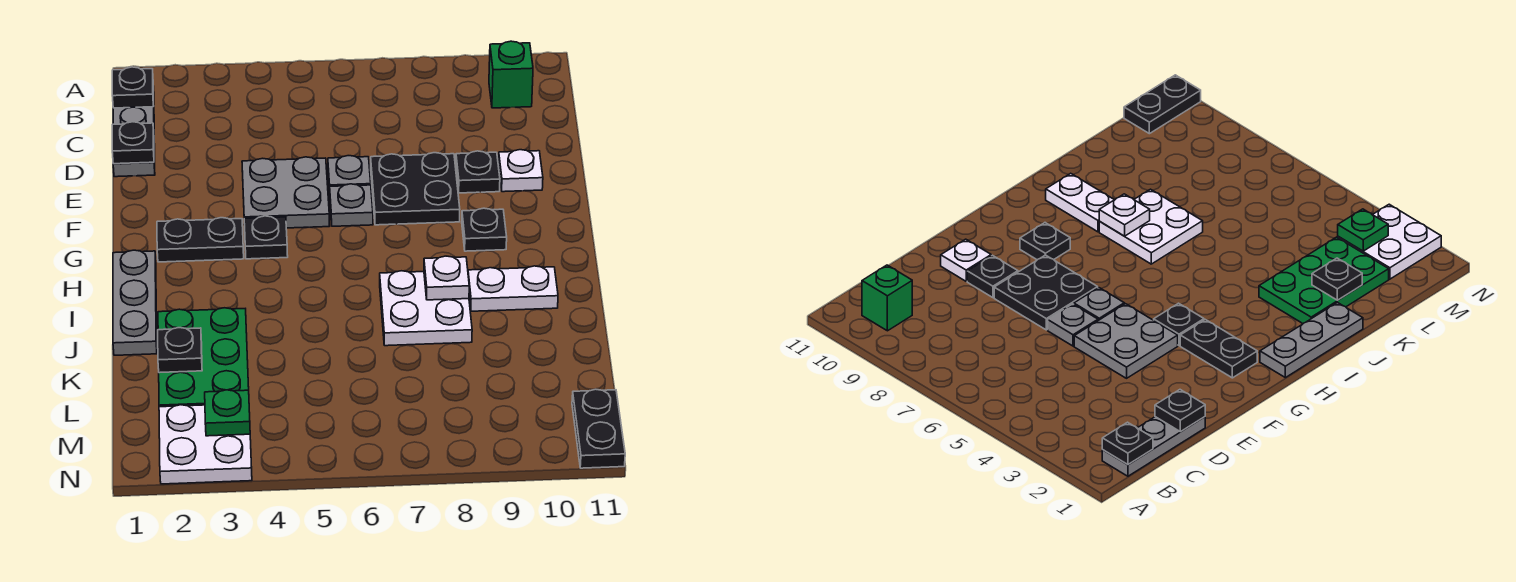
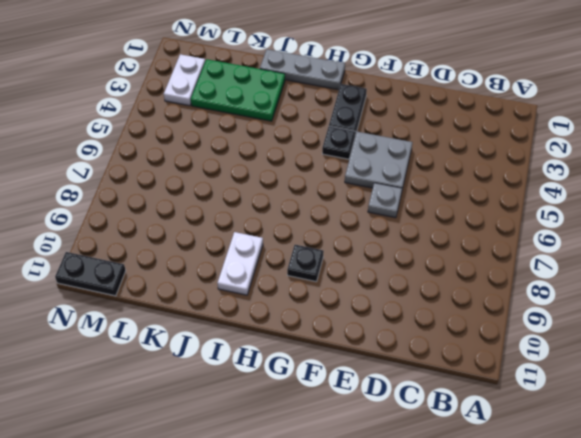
white 1x2 plate [164,54,205,106] -> white 2x2 plate [159,405,252,484]
none -> grey 1x3 plate [113,86,155,177]
none -> green 1x1 brick [489,41,533,108]
none -> black 2x2 plate [371,153,460,225]

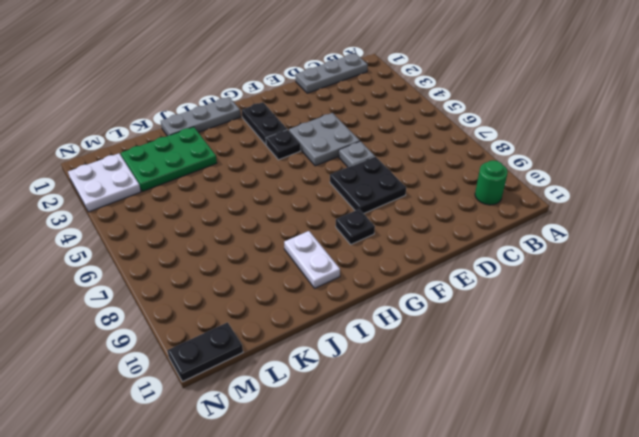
green 1x1 round brick [475,160,508,205] -> green 1x1 brick [489,41,533,108]
none -> black 1x1 plate [456,151,500,193]
none -> white 1x1 plate [498,150,543,192]
none -> grey 1x1 plate [330,184,373,226]

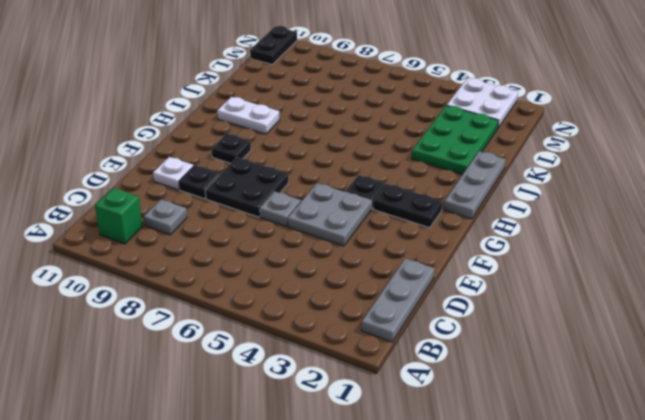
grey 1x1 plate [144,199,187,235] -> grey 1x1 plate moved to [330,184,373,226]
none -> white 2x2 plate [380,271,472,346]
none -> black 1x1 plate [112,67,153,108]
none -> black 1x1 plate [112,122,154,164]

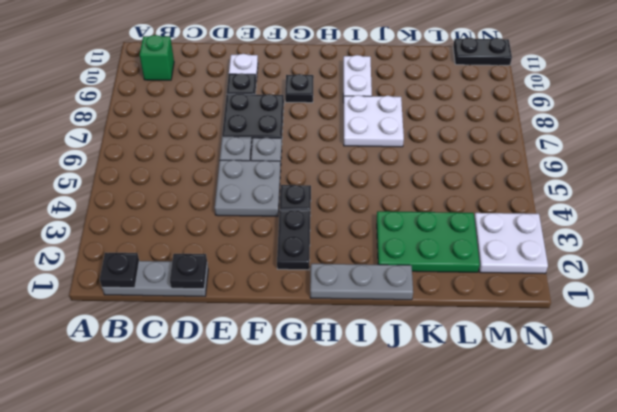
none -> white 1x1 plate [424,256,469,300]
none -> black 1x1 plate [158,328,202,373]
none -> green 1x1 plate [205,390,250,436]

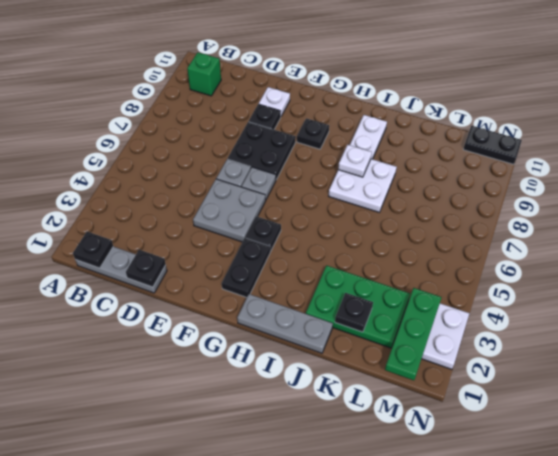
green 1x3 plate [385,288,442,380] -> green 1x1 plate [205,390,250,436]

